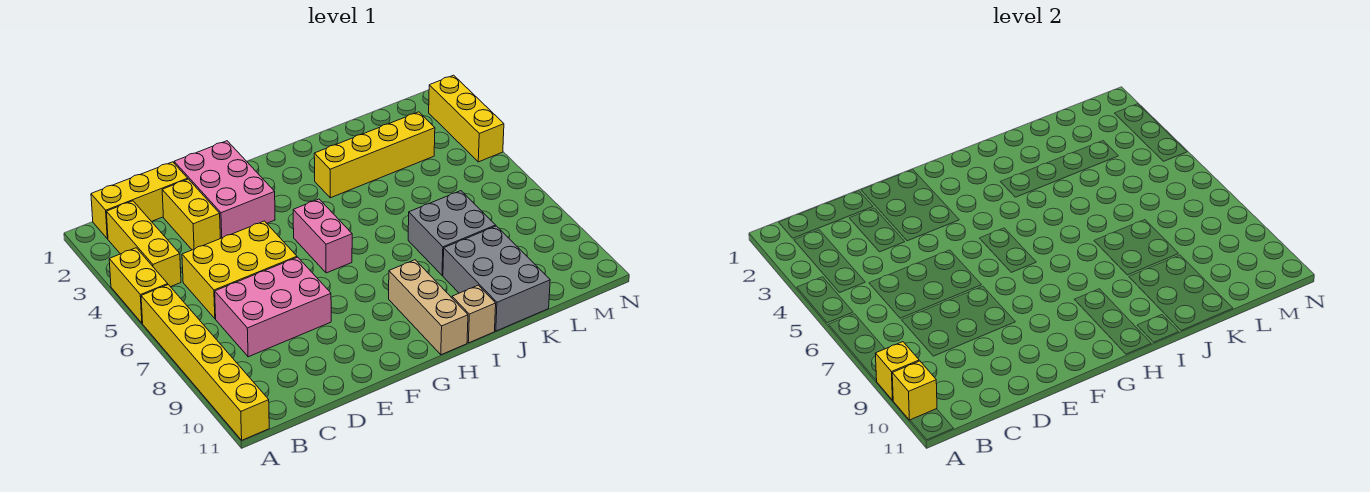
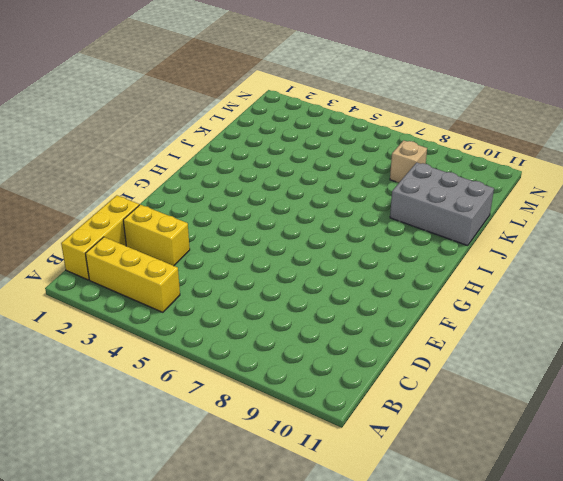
tan 1x1 brick [390,140,427,182] -> tan 1x1 brick moved to [452,285,496,343]
none -> yellow 1x2 brick [109,248,168,323]
none -> yellow 1x6 brick [141,285,269,440]
none -> yellow 2x3 brick [182,221,297,319]

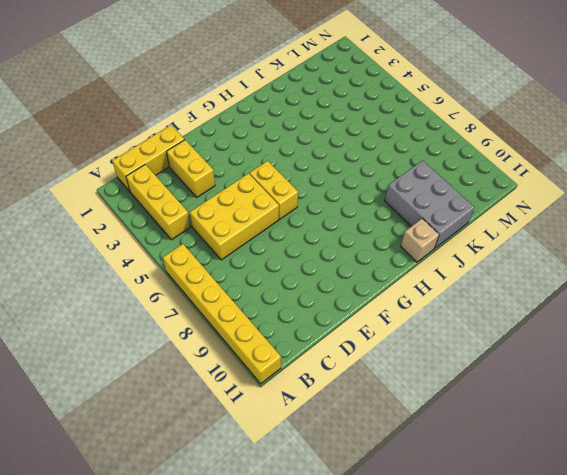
yellow 1x2 brick [249,161,298,219] -> yellow 1x2 brick moved to [109,248,168,323]
none -> pink 2x3 brick [215,257,331,357]
none -> pink 2x3 brick [174,141,275,238]
none -> pink 1x2 brick [293,199,352,273]

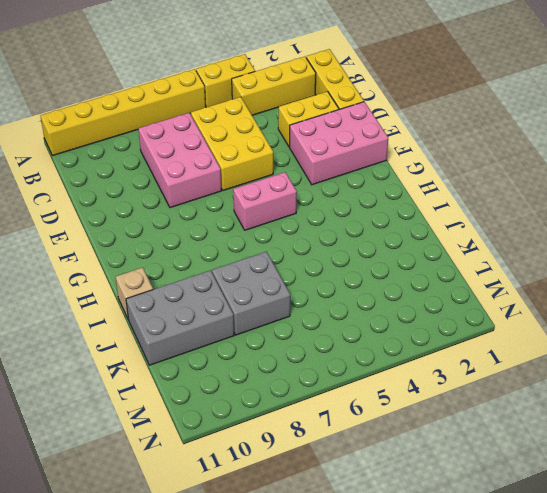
none -> tan 1x3 brick [389,260,468,355]
none -> yellow 1x4 brick [314,112,435,198]
none -> yellow 1x3 brick [429,75,504,162]

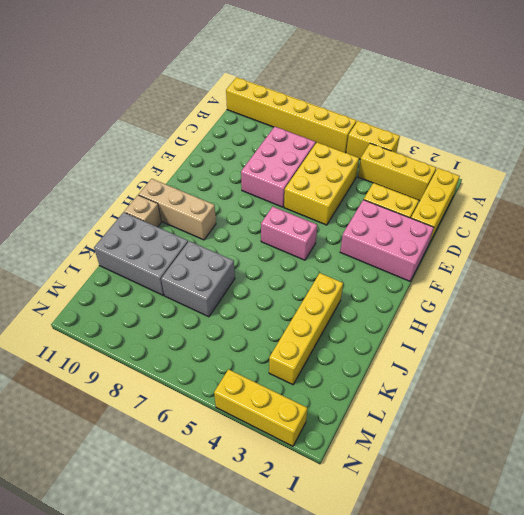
none -> yellow 1x1 brick [875,342,919,400]
none -> yellow 1x1 brick [892,361,937,420]

